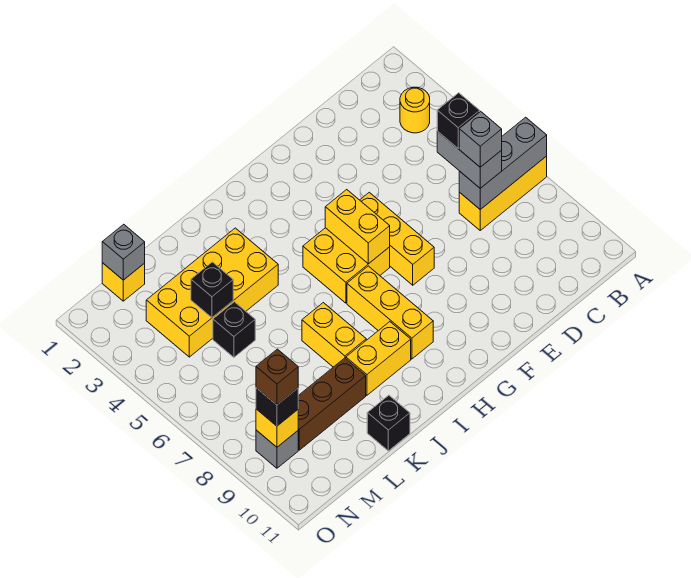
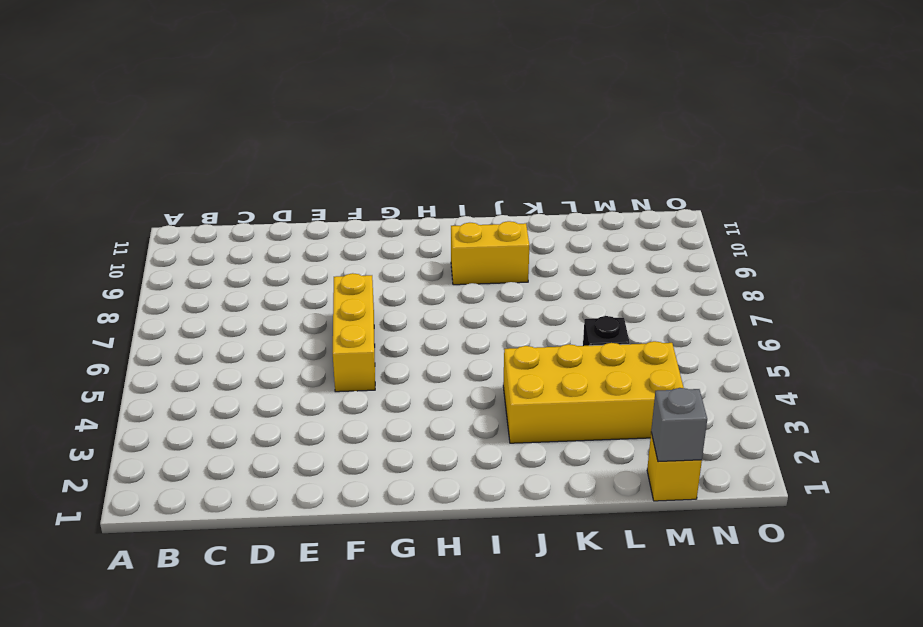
none -> yellow 1x3 brick [459,156,547,230]
none -> yellow 1x1 round brick [400,87,430,133]
none -> yellow 2x2 brick [303,228,390,303]

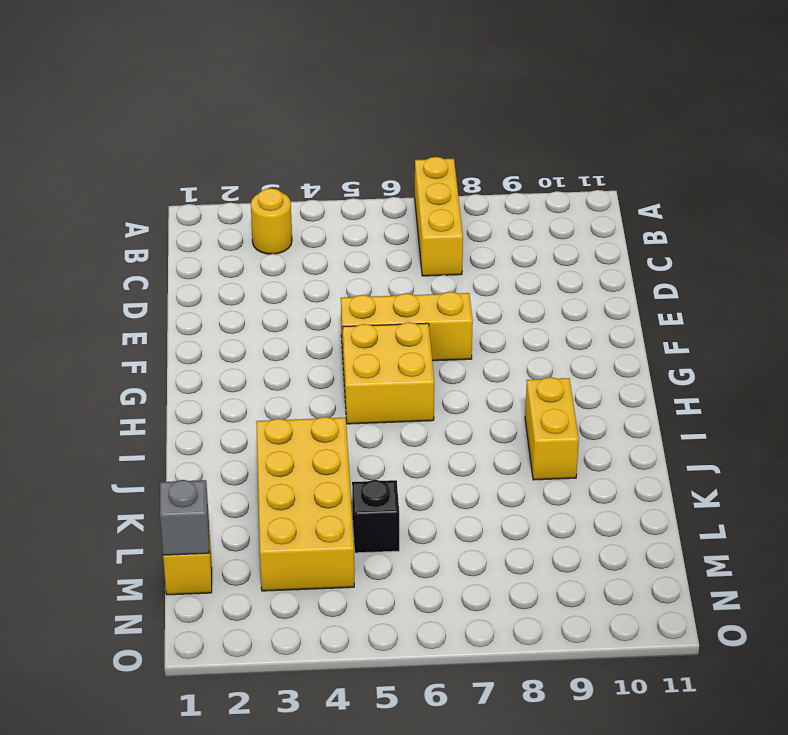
none -> yellow 1x3 brick [347,266,433,359]
none -> yellow 1x2 brick [302,303,366,367]
none -> brown 1x3 brick [298,358,366,450]

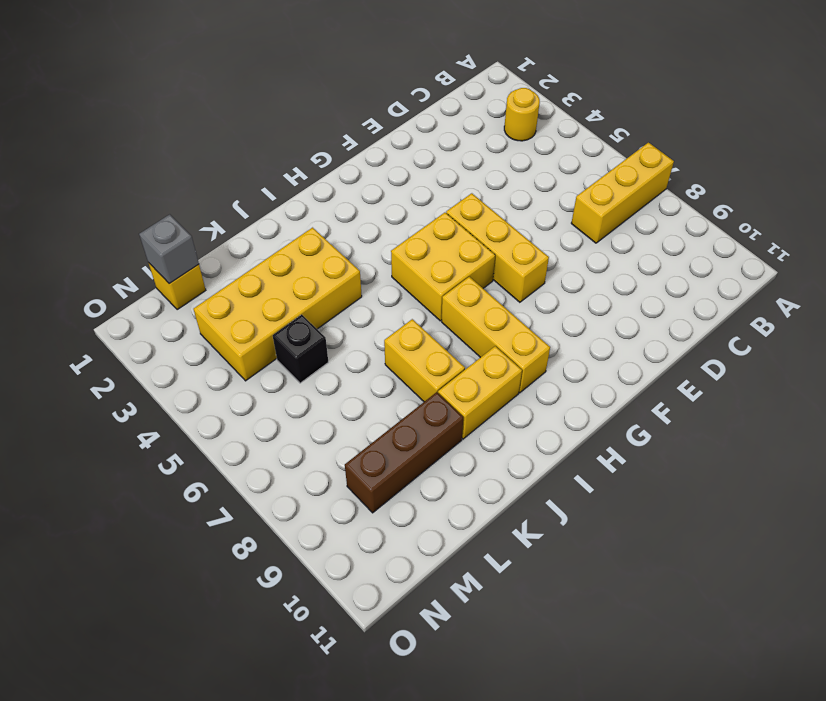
none -> black 1x1 brick [367,395,410,451]
none -> grey 1x1 brick [256,430,298,468]
none -> grey 1x3 brick [459,117,547,209]

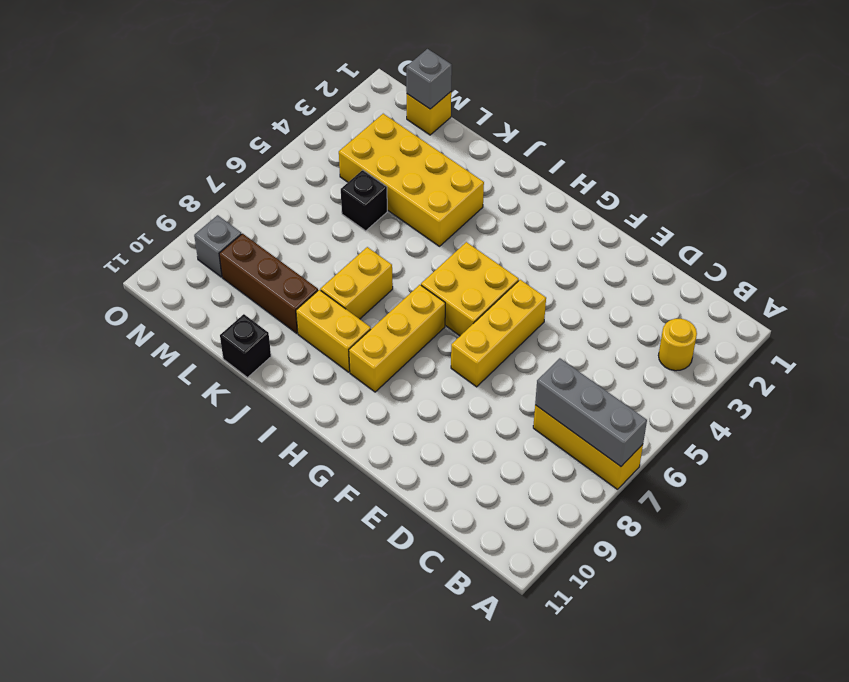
none -> yellow 1x2 brick [325,190,390,264]
none -> black 1x1 brick [191,262,233,318]
none -> yellow 1x1 brick [256,409,298,447]

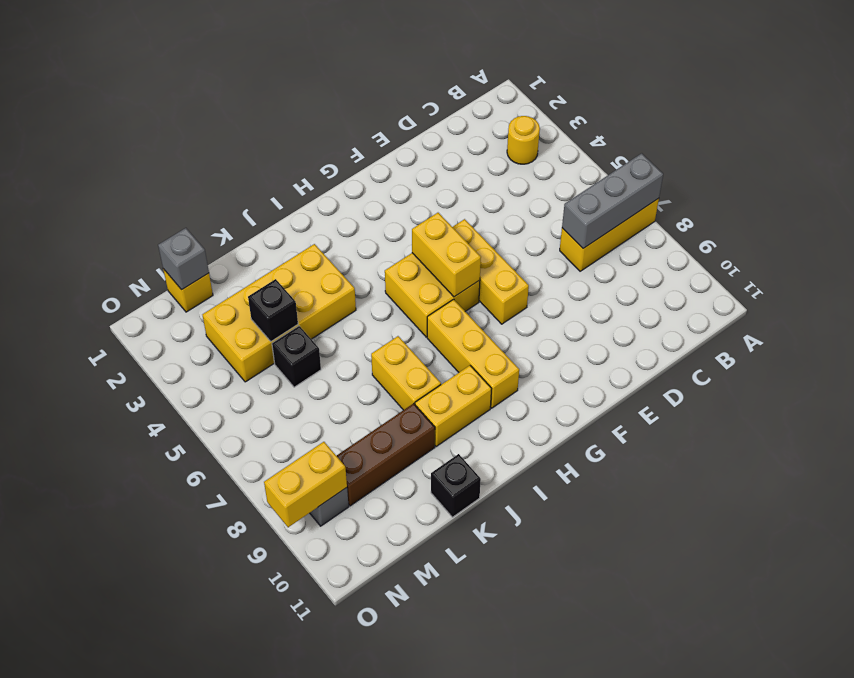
yellow 1x2 brick [264,442,347,527] -> yellow 1x1 brick [256,409,298,447]
none -> grey 1x2 brick [437,131,502,188]
none -> black 1x1 brick [256,388,298,426]
none -> black 1x1 brick [437,93,480,148]

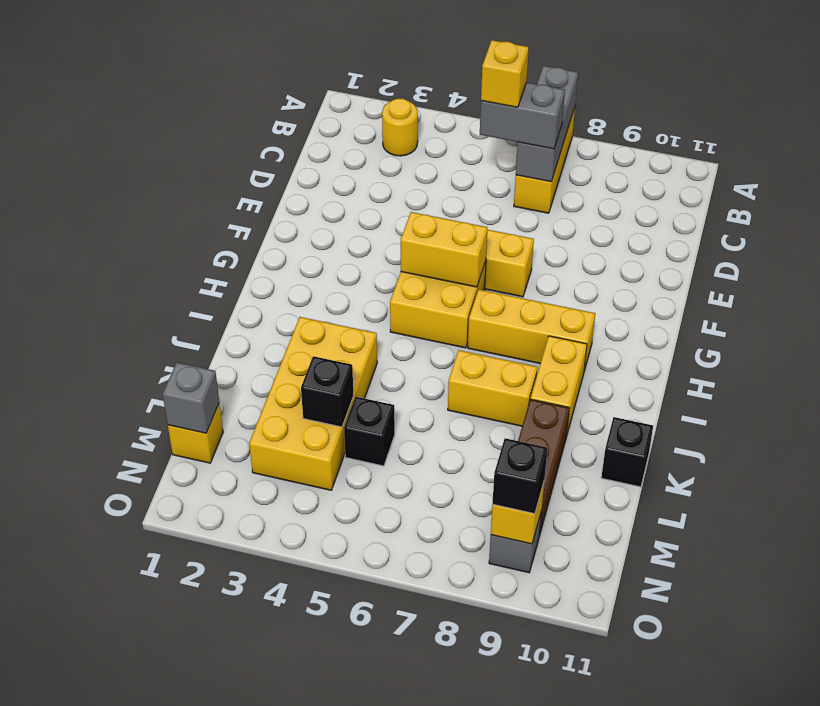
yellow 1x1 brick [481,40,529,107] -> black 1x1 brick [437,93,480,148]
none -> grey 1x1 brick [459,111,502,167]
none -> brown 1x1 brick [256,349,298,405]

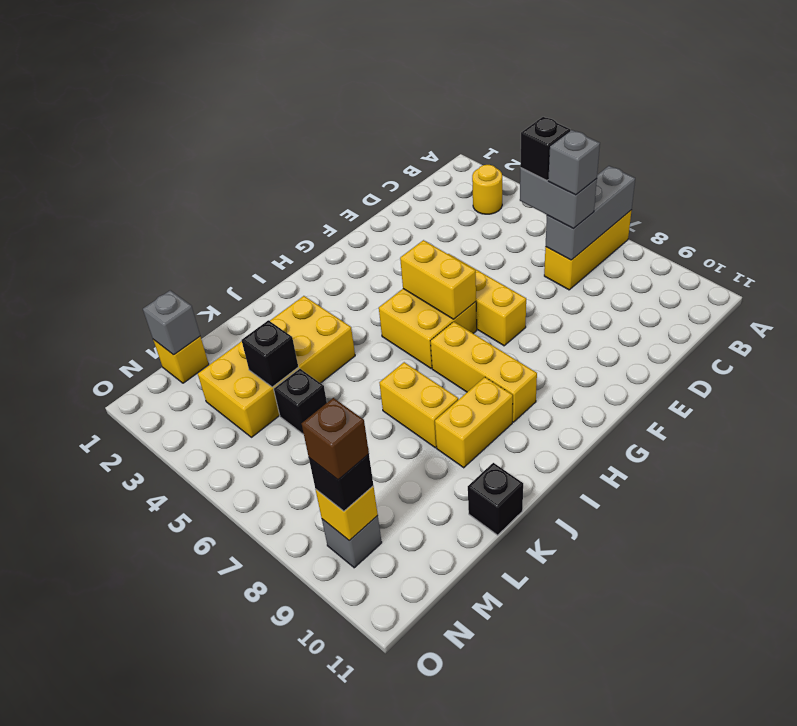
none -> brown 1x3 brick [298,358,366,450]

